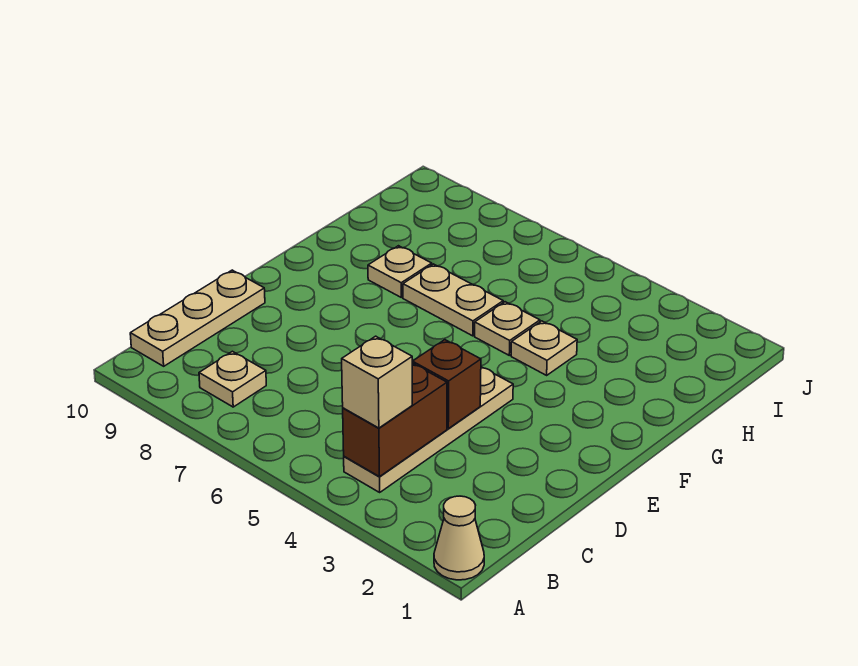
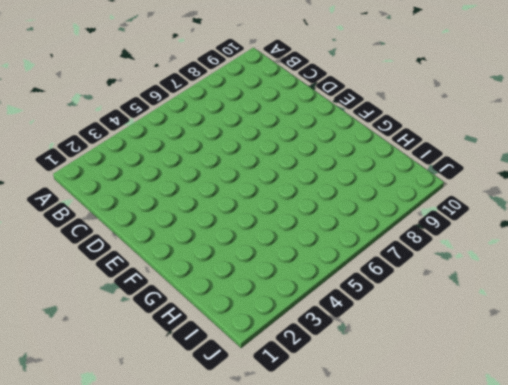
none -> tan 1x1 cone [434,496,484,580]
none -> tan 1x4 plate [344,367,513,492]

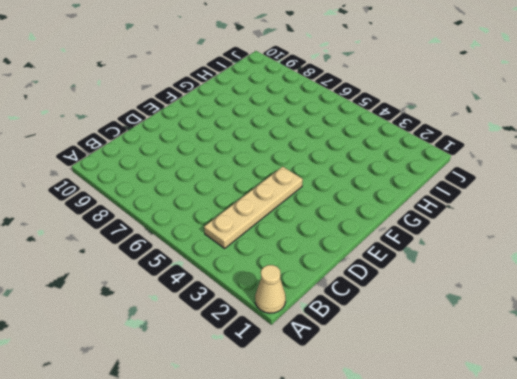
none -> tan 1x1 plate [199,351,266,407]
none -> tan 1x3 plate [130,270,265,366]

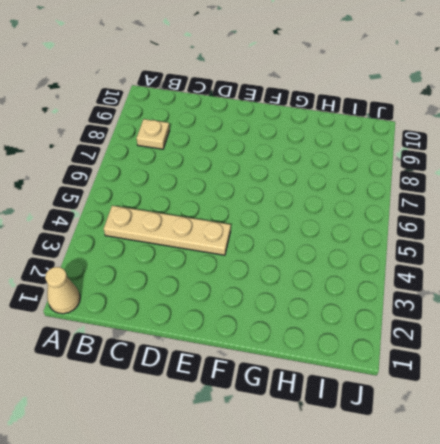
none -> tan 1x3 plate [130,270,265,366]
none -> tan 1x1 plate [511,321,577,375]

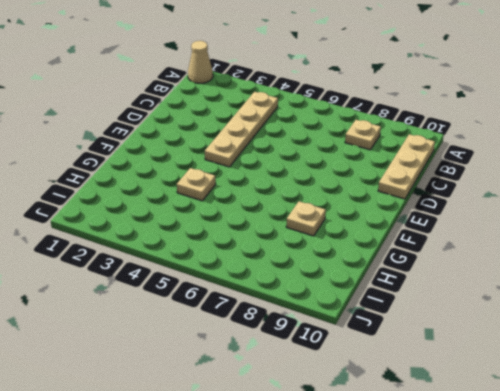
none -> tan 1x1 plate [475,302,540,355]
none -> tan 1x2 plate [403,264,503,336]

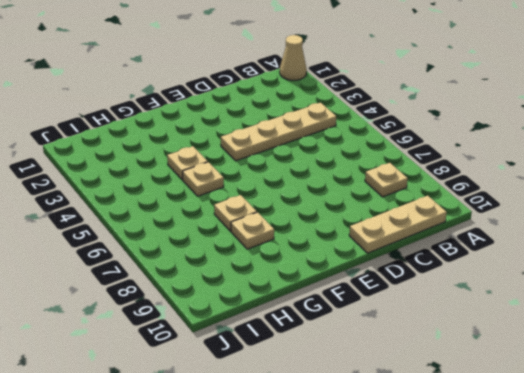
tan 1x1 plate [214,195,257,231] -> tan 1x2 plate [403,264,503,336]
none -> brown 1x2 brick [343,363,447,477]
none -> brown 1x1 brick [412,340,481,429]

